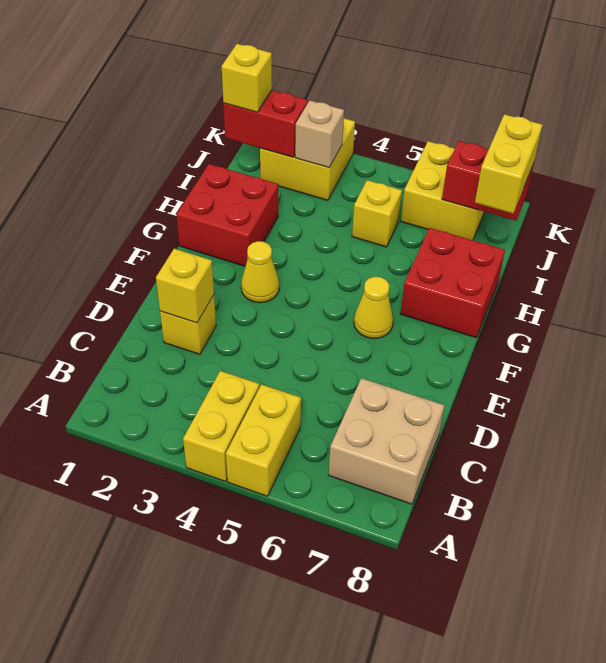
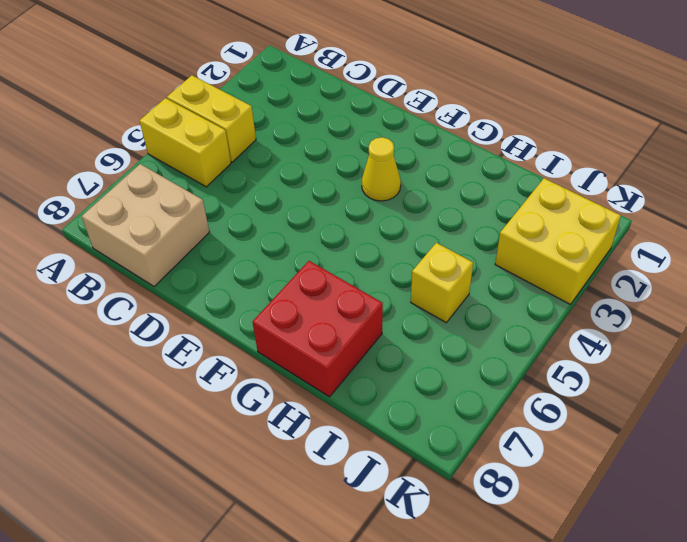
none -> yellow 1x1 brick [160,295,216,354]
none -> yellow 1x1 cone [354,277,393,339]
none -> red 2x2 brick [176,164,278,266]

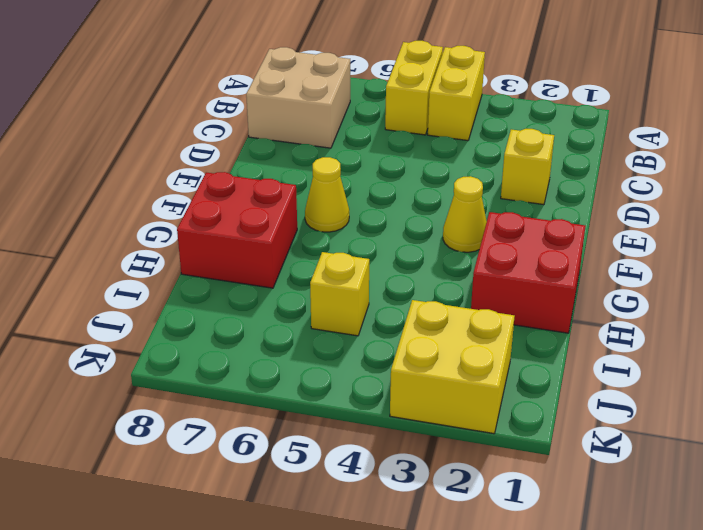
none -> yellow 2x2 brick [401,141,485,240]
none -> yellow 1x1 brick [156,249,214,323]
none -> red 1x2 brick [223,90,308,157]

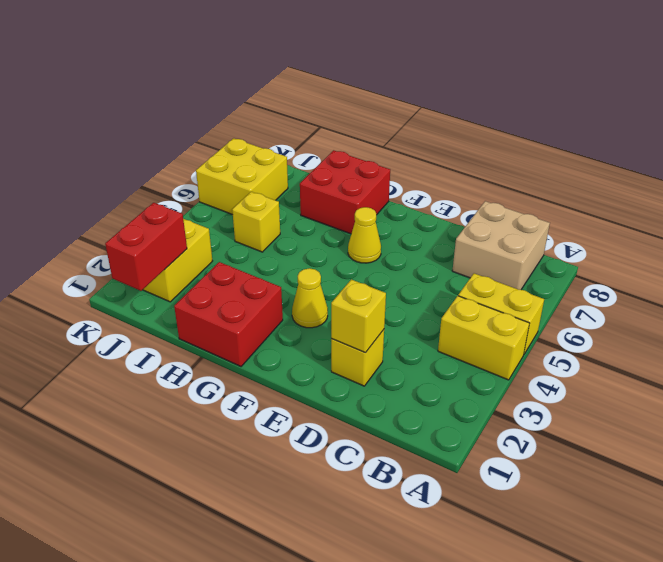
none -> tan 1x1 brick [295,101,344,167]
none -> red 1x2 brick [442,141,534,221]
none -> yellow 1x2 brick [475,114,542,213]

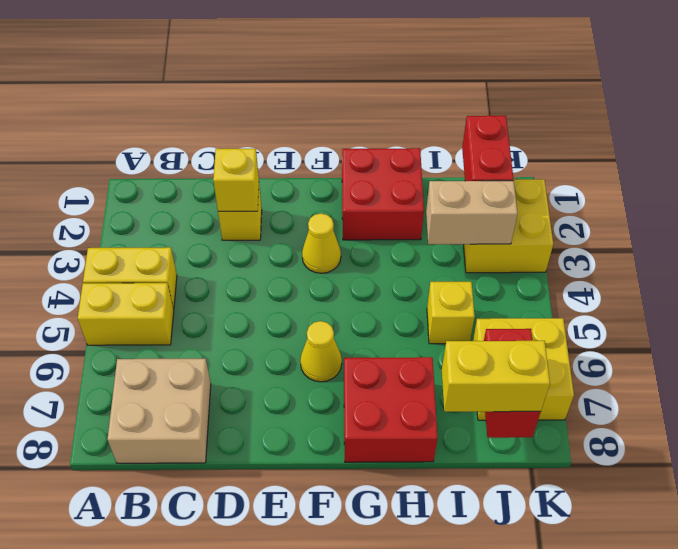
tan 1x2 brick [426,181,518,244] -> tan 1x1 brick [295,101,344,167]
none -> yellow 1x1 brick [222,44,272,112]

